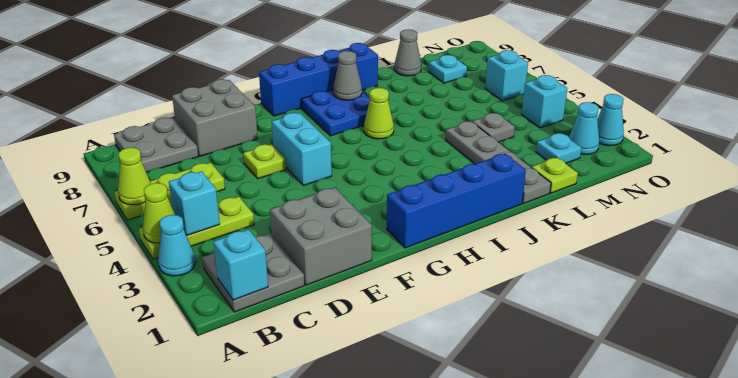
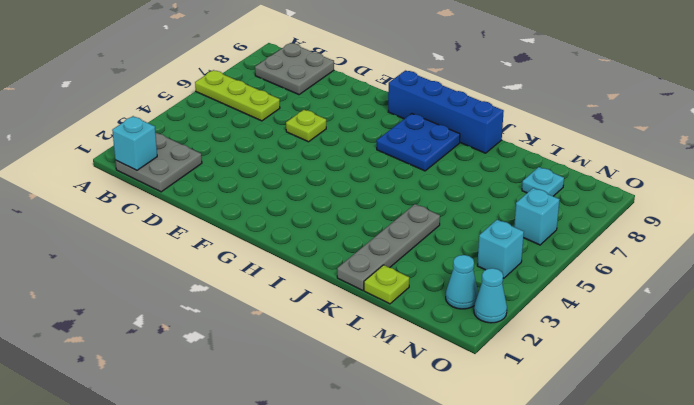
none -> cyan 1x1 cone [158,215,196,276]
none -> lime 1x3 plate [139,197,254,259]
none -> grey 2x2 brick [270,187,372,285]

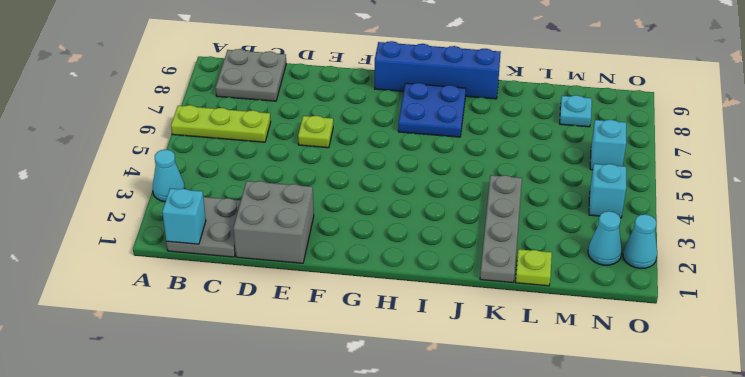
none -> lime 1x3 plate [139,197,254,259]
none -> grey 2x2 brick [172,79,258,156]
none -> cyan 1x2 brick [272,113,332,185]

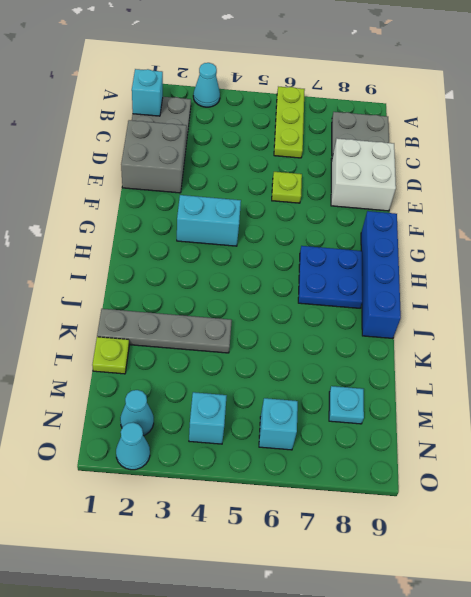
white 2x2 brick [331,138,396,211] -> grey 2x2 brick [172,79,258,156]
cyan 1x2 brick [177,195,241,246] -> cyan 1x2 brick moved to [272,113,332,185]
none -> lime 1x3 plate [139,197,254,259]
none -> blue 1x4 brick [387,154,526,248]
none -> lime 1x1 cone [364,88,394,139]

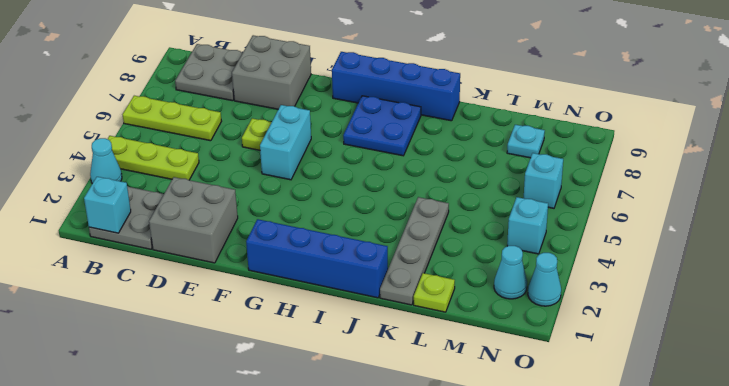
none -> lime 1x1 cone [364,88,394,139]
none -> grey 1x1 plate [472,113,515,142]
none -> grey 1x1 cone [394,29,422,76]

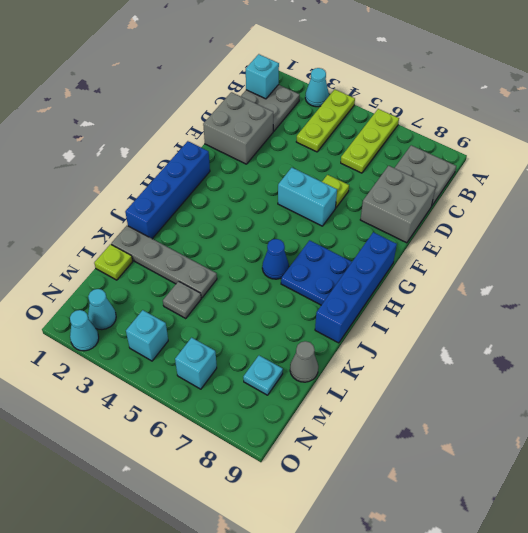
blue 1x1 cone [262,239,289,279] -> lime 1x1 cone [364,88,394,139]
none -> cyan 1x1 plate [536,133,582,163]
none -> lime 1x1 cone [143,183,175,243]
none -> lime 1x1 cone [118,147,151,205]

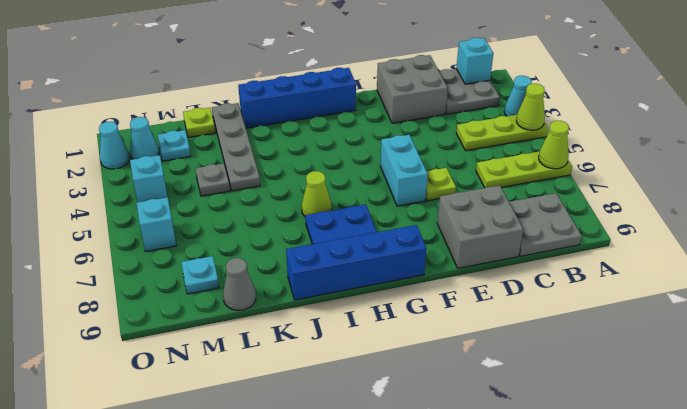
none -> cyan 1x1 brick [169,171,220,235]
none -> grey 1x1 cone [333,51,362,100]

